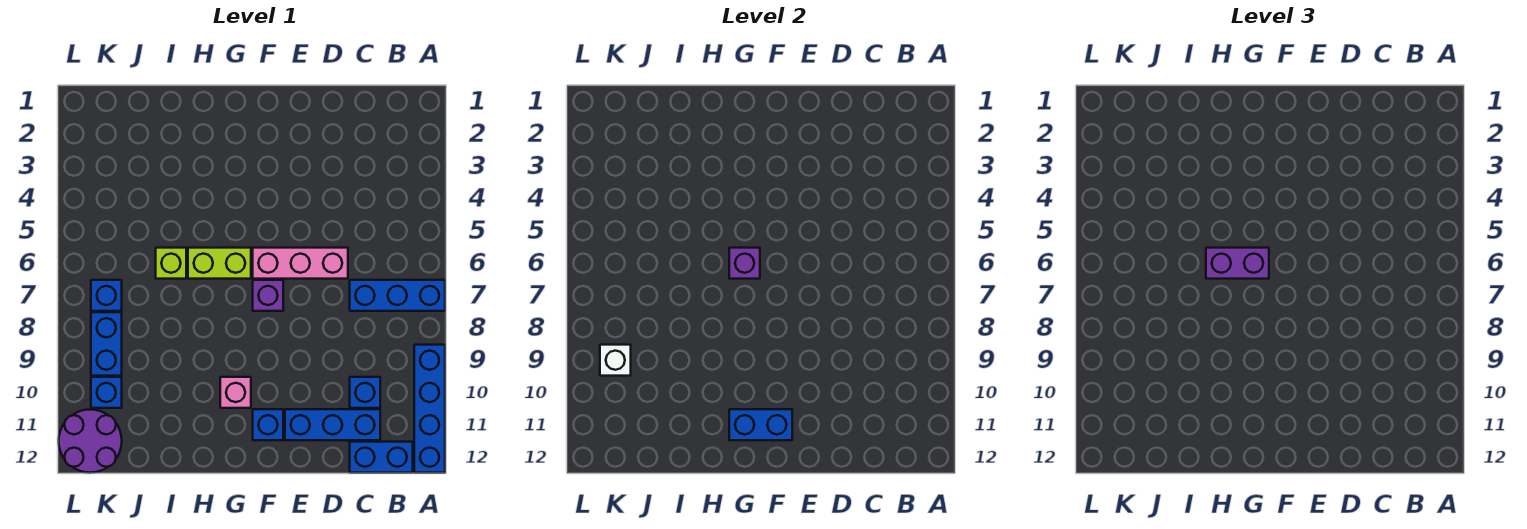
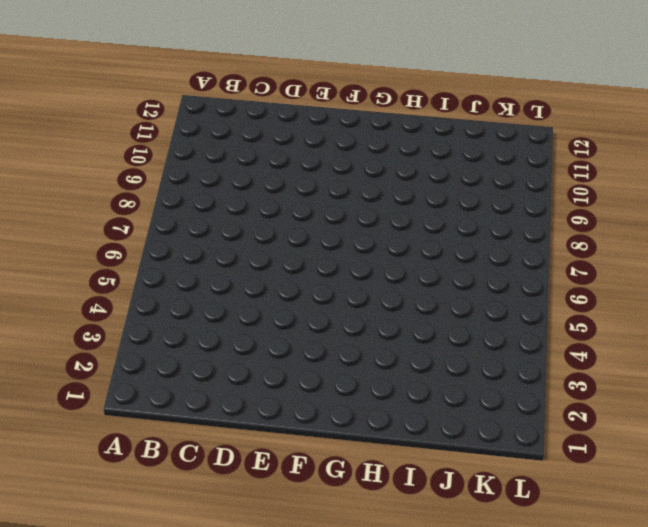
none -> blue 1x3 brick [350,280,445,311]
none -> blue 1x4 brick [414,345,445,473]
none -> blue 1x2 brick [350,442,413,473]

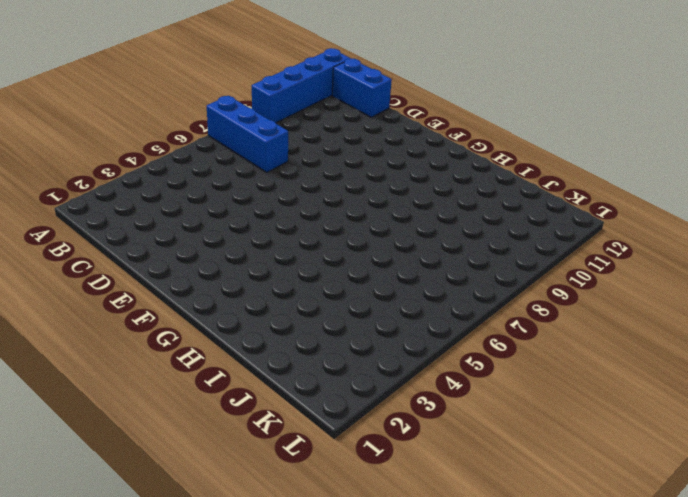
none -> blue 1x1 brick [350,377,380,408]
none -> blue 1x3 brick [285,409,380,440]
none -> pink 1x3 brick [253,248,348,279]

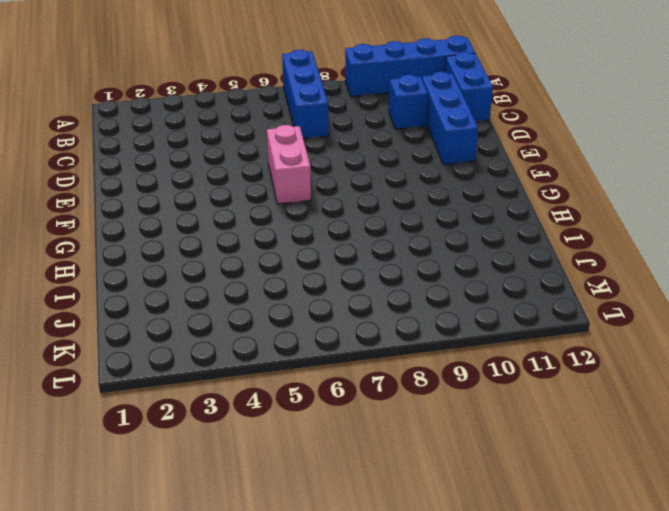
pink 1x2 brick [267,125,311,204] -> pink 1x3 brick [253,248,348,279]
none -> purple 1x1 brick [253,280,283,311]
none -> blue 1x1 brick [253,409,283,440]
none -> lime 1x2 brick [188,248,251,279]

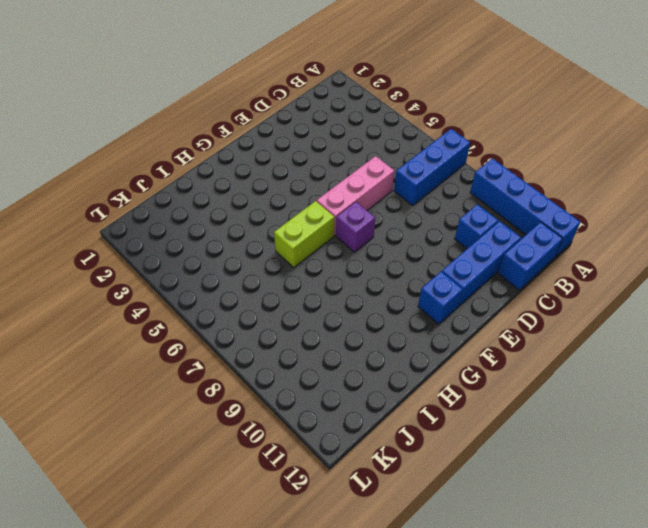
none -> pink 1x1 brick [220,377,251,408]
none -> lime 1x1 brick [156,248,186,279]
none -> blue 1x1 brick [91,280,122,311]

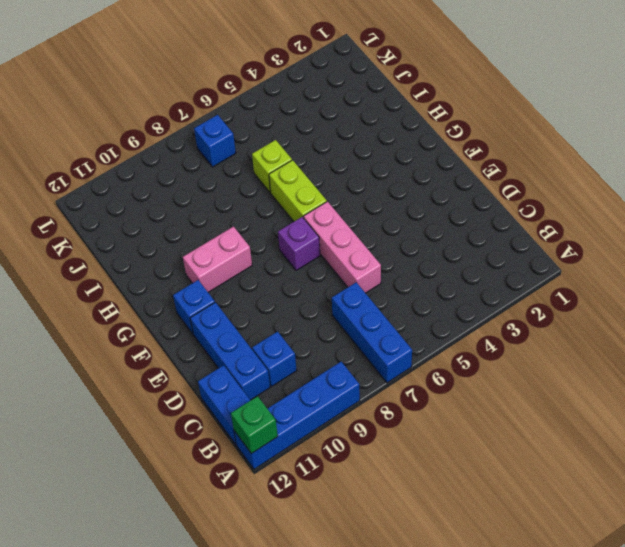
green 1x1 brick [231,396,278,454] -> none
pink 1x2 brick [183,227,252,292] -> pink 1x1 brick [220,377,251,408]
none -> blue 1x2 brick [91,312,122,376]
none -> blue 1x1 brick [91,377,122,408]
none -> purple 2x2 round brick [59,409,122,473]

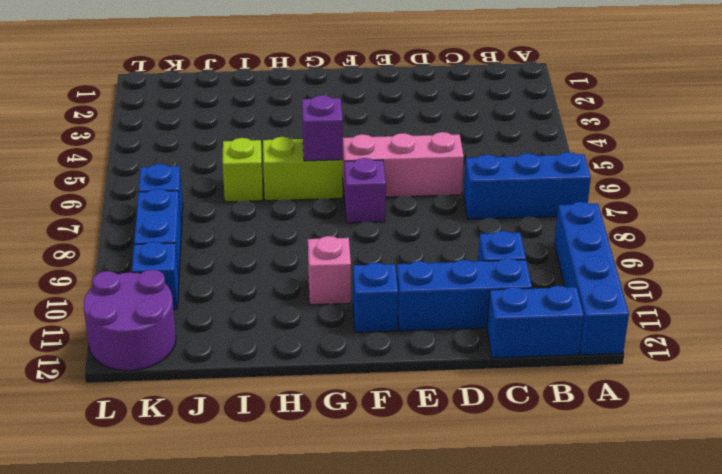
none -> blue 1x2 brick [729,409,792,440]
none -> white 1x1 brick [600,345,631,376]
none -> purple 1x2 brick [1206,248,1269,279]

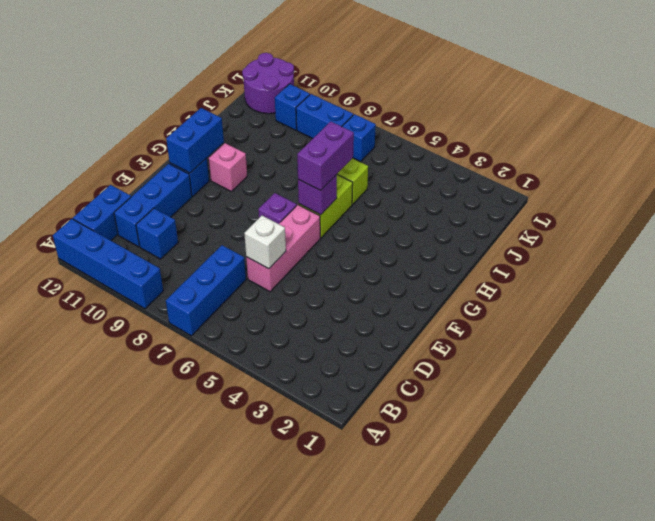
white 1x1 brick [244,216,286,269] -> white 1x1 brick moved to [600,345,631,376]

